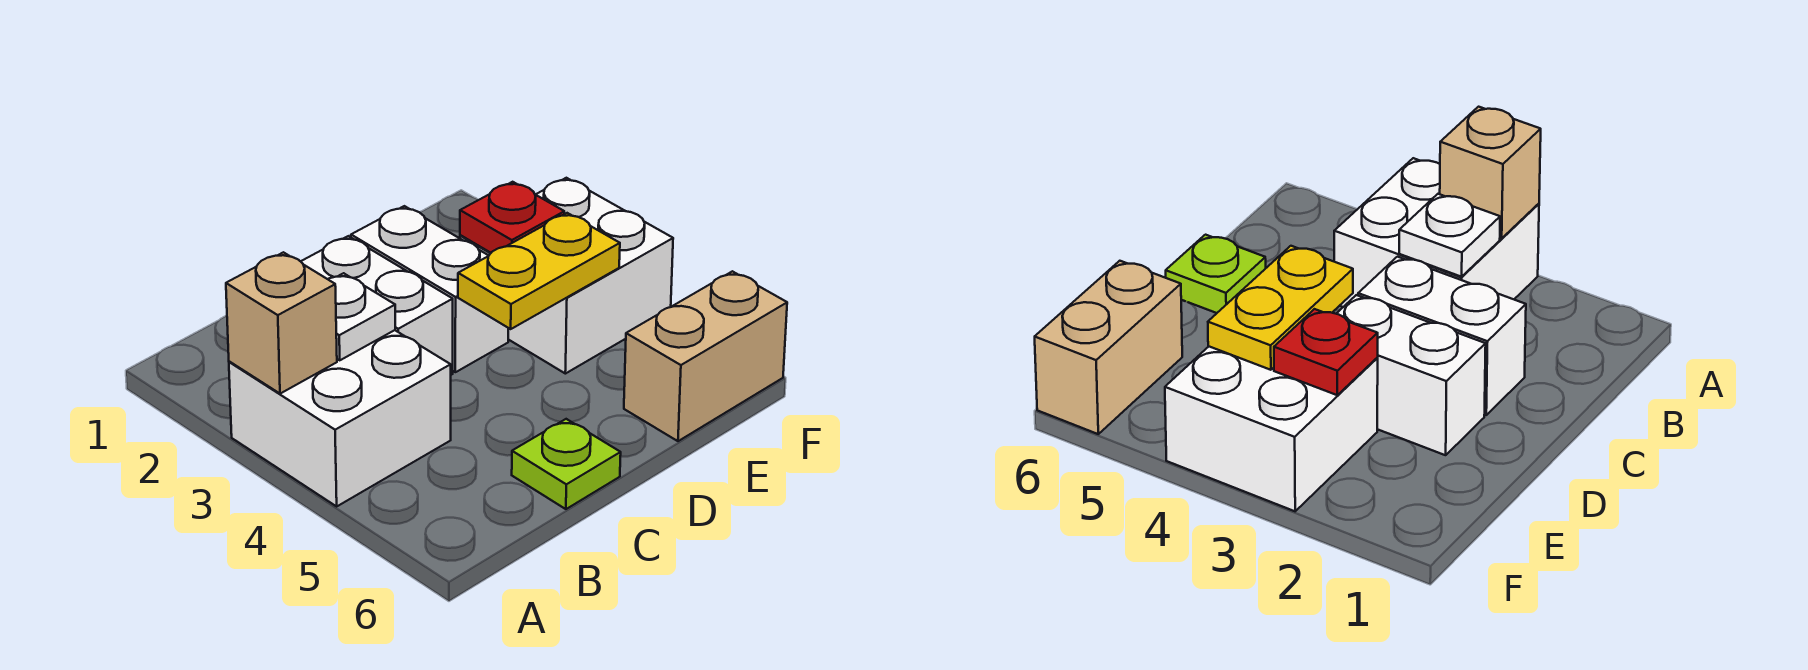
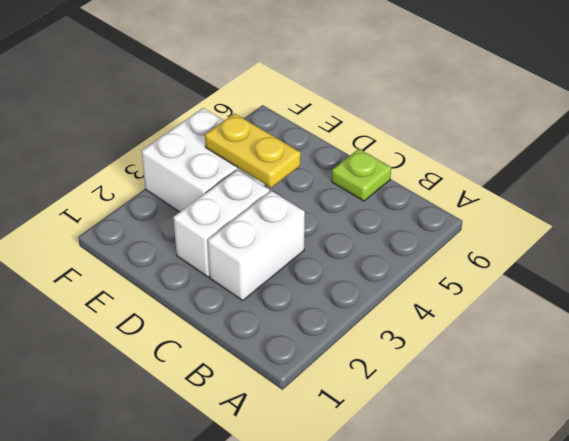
none -> white 2x2 brick [229,330,451,506]
none -> tan 1x2 brick [624,271,787,441]

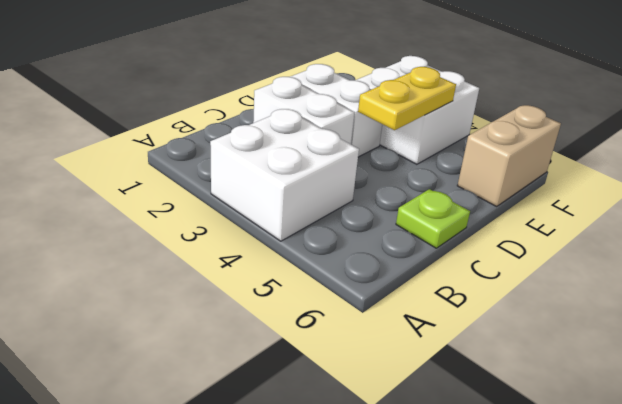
none -> tan 1x1 brick [226,252,337,394]
none -> white 1x1 plate [328,273,395,360]

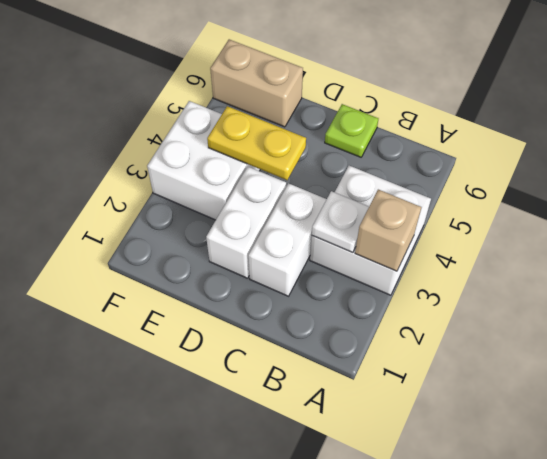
none -> red 1x1 plate [460,182,564,253]

